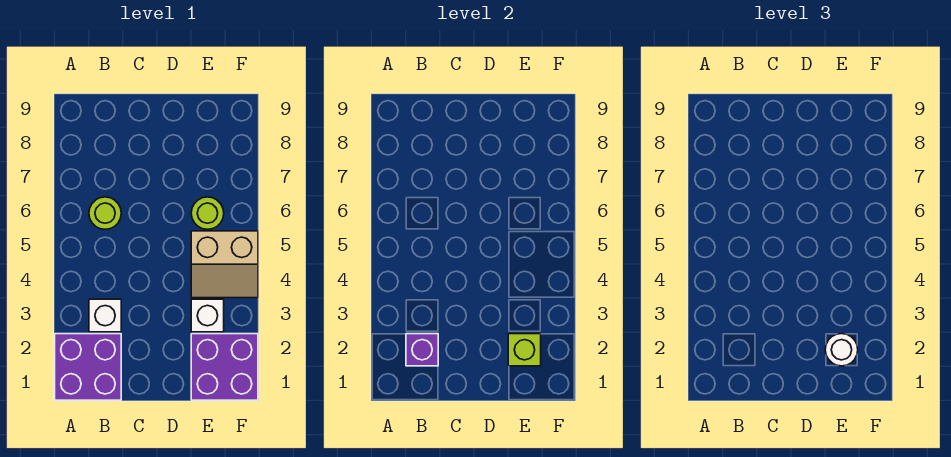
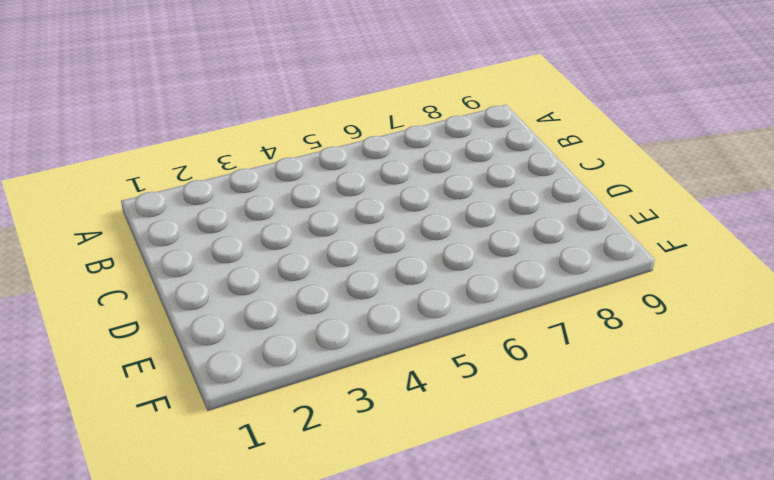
none -> purple 2x2 brick [55,334,121,400]
none -> white 1x1 brick [89,299,121,332]

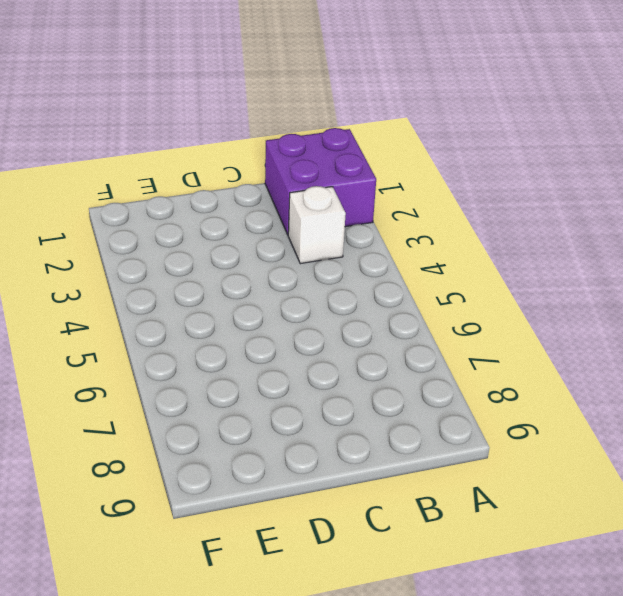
none -> lime 1x1 round brick [89,197,121,229]
none -> purple 2x2 brick [191,334,258,400]

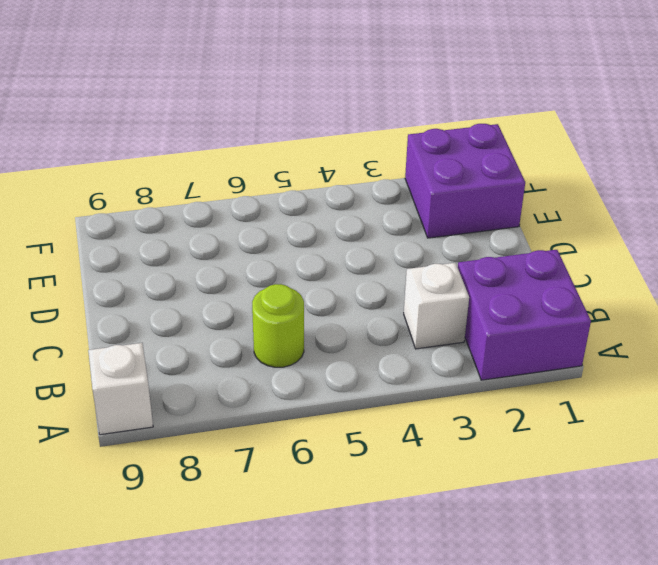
white 1x1 brick [88,343,153,435] -> white 1x1 brick moved to [191,299,224,332]
none -> tan 2x2 slope [191,231,258,298]
none -> lime 1x1 round brick [191,197,224,229]

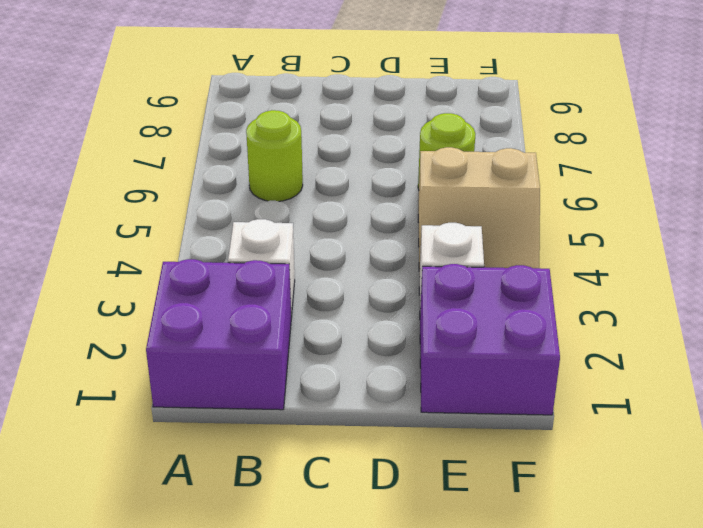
none -> purple 1x1 brick [406,334,438,366]
none -> lime 1x1 brick [508,334,541,366]

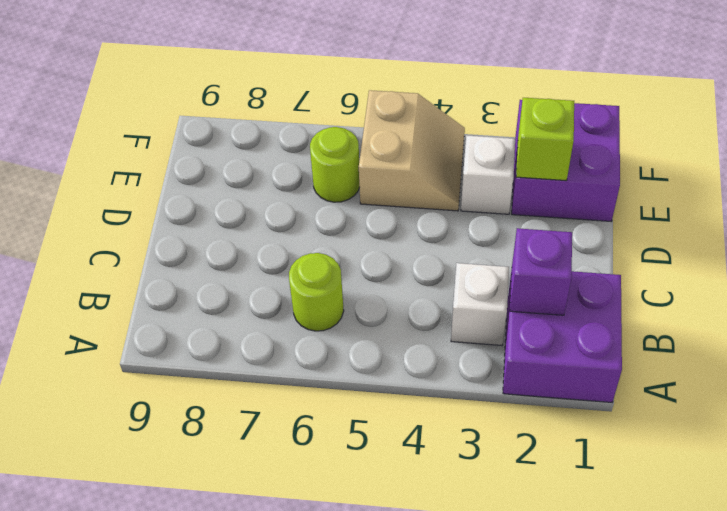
none -> white 1x1 round brick [825,334,858,366]

